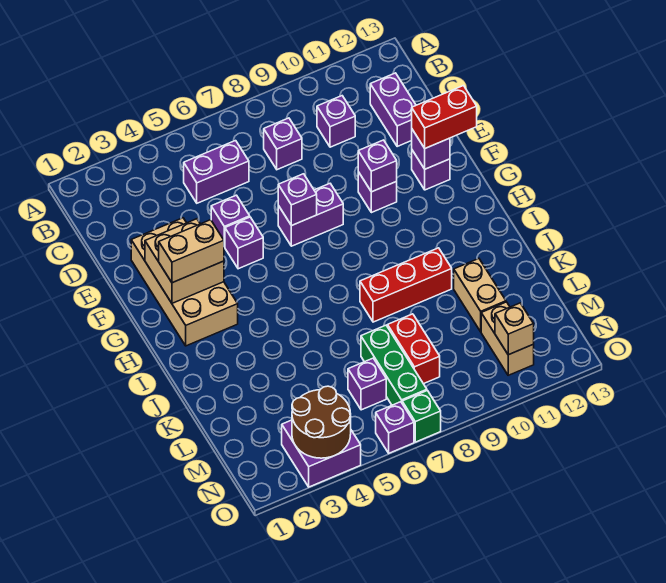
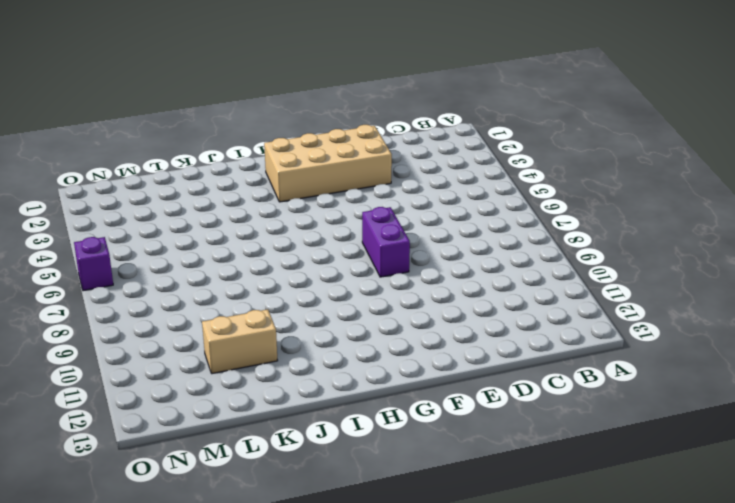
none -> purple 1x2 brick [184,141,249,203]
none -> purple 1x1 brick [264,118,302,170]
none -> purple 1x1 brick [317,96,355,147]

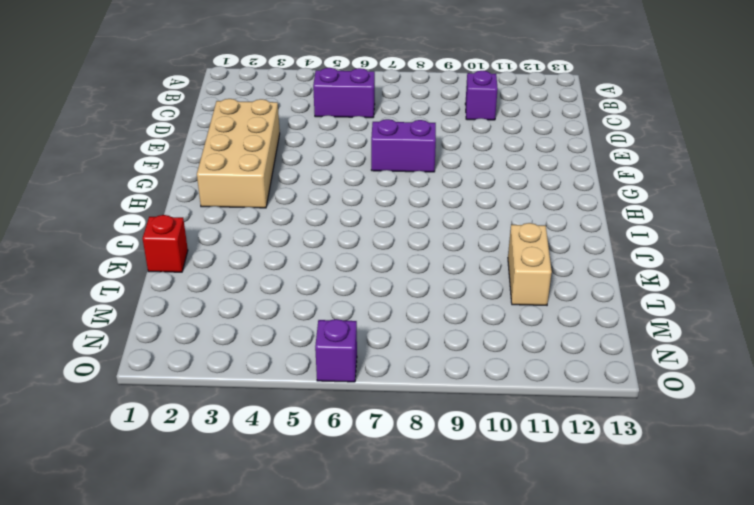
red 1x1 brick [143,215,188,272] -> none
none -> purple 1x1 brick [264,118,302,170]
none -> purple 1x2 brick [370,73,416,146]
none -> purple 1x1 brick [211,195,250,247]

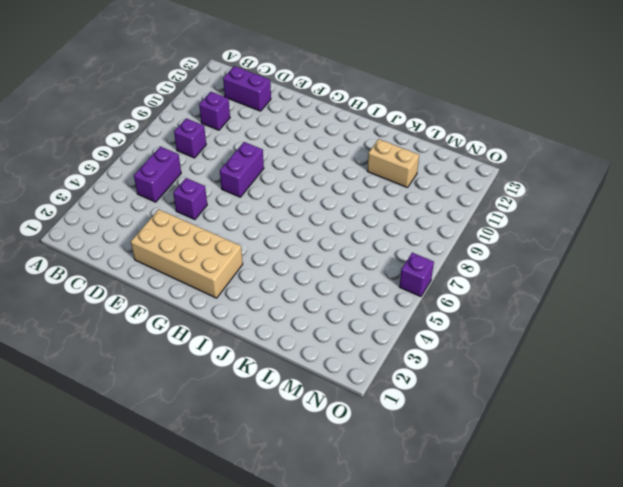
none -> purple 1x1 brick [225,217,263,269]
none -> purple 1x1 brick [358,172,397,213]
none -> purple 1x1 brick [412,150,450,190]

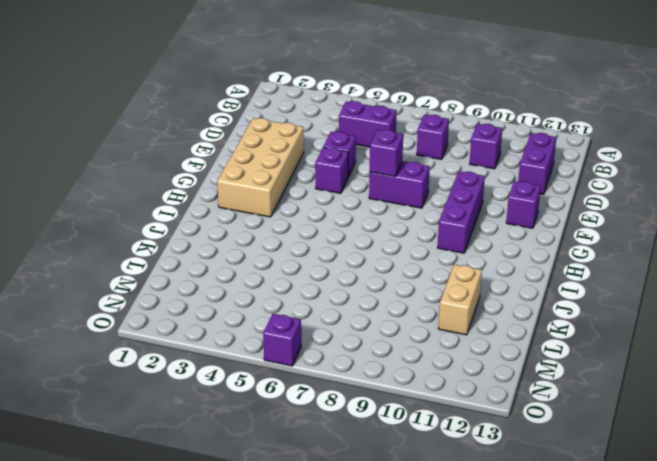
purple 1x3 brick [438,171,485,253] -> purple 1x1 brick [358,172,397,213]
none -> red 1x3 brick [360,248,452,322]
none -> green 1x3 brick [361,325,427,405]
none -> red 1x2 brick [388,314,440,384]

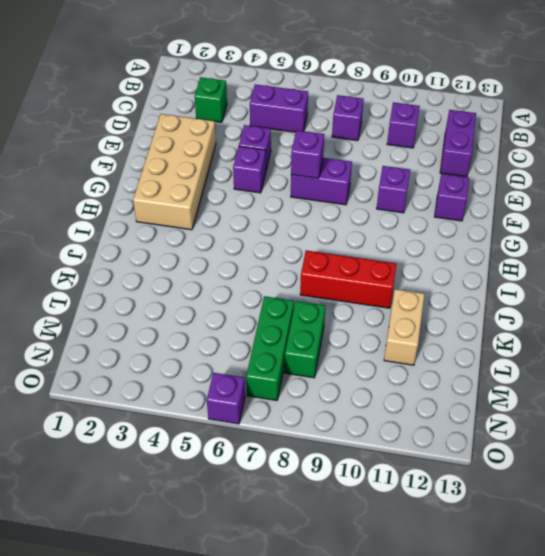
green 1x1 brick [195,77,227,122] -> green 1x1 brick moved to [402,391,441,442]
green 1x2 brick [284,301,325,378] -> red 1x2 brick [388,314,440,384]
none -> purple 1x1 brick [348,358,386,410]
none -> tan 1x2 brick [481,302,534,375]
none -> purple 2x2 brick [282,420,361,487]

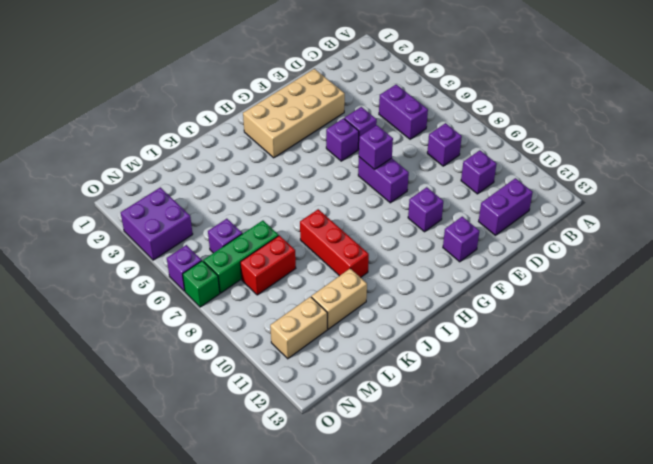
none -> tan 2x2 brick [145,219,224,303]
none -> purple 1x1 brick [358,140,397,192]
none -> purple 1x1 brick [412,130,450,169]

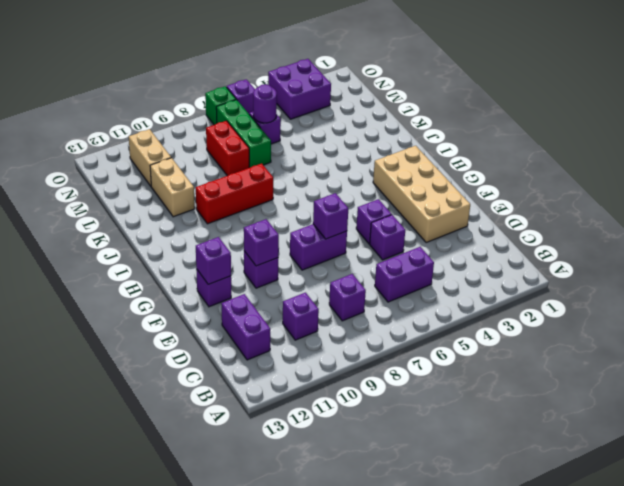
purple 1x1 round brick [253,84,277,123] -> none
none -> tan 2x2 brick [145,219,224,303]
none -> brown 2x2 round brick [292,386,351,458]
none -> tan 1x1 brick [495,303,534,355]

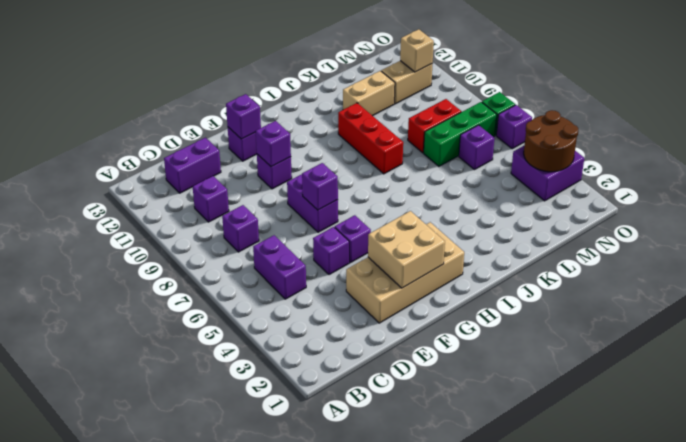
none -> red 1x2 brick [412,86,477,148]
none -> tan 1x2 brick [159,220,224,283]

